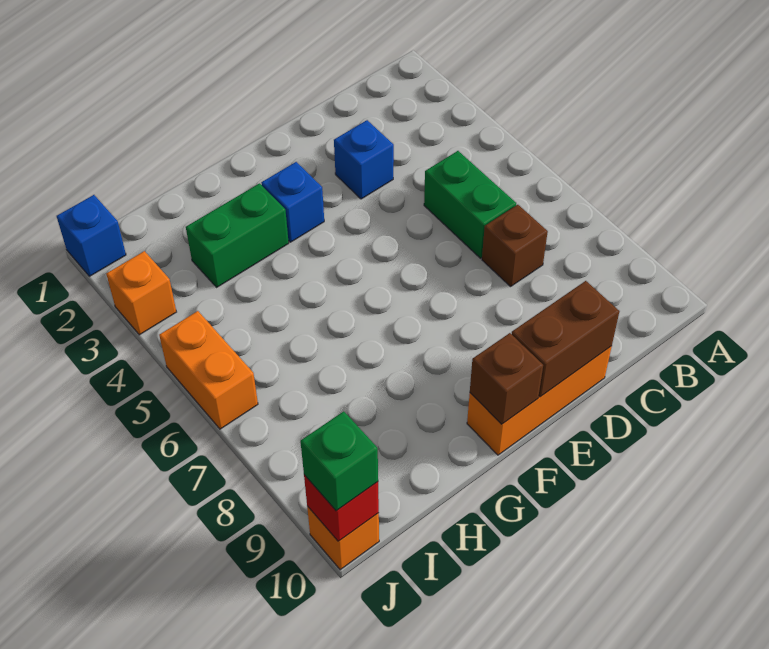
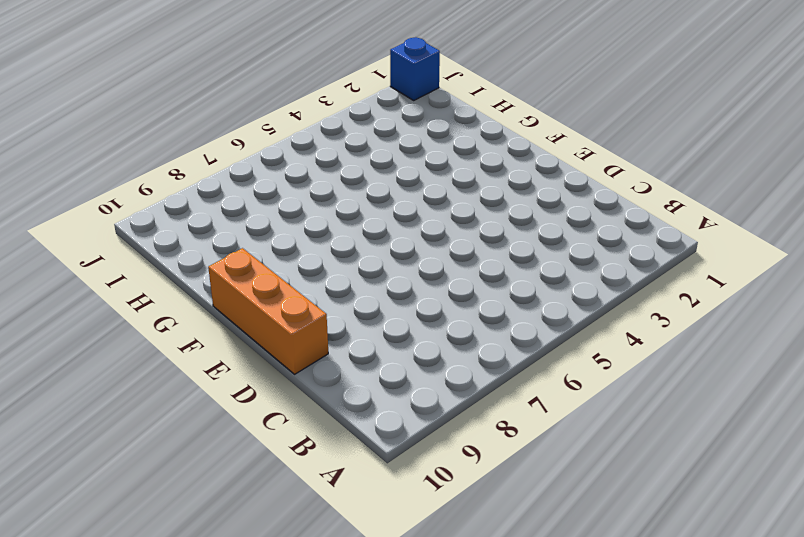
none -> green 1x2 brick [424,151,516,258]
none -> brown 1x1 brick [482,205,548,287]
none -> blue 1x1 brick [334,120,394,199]

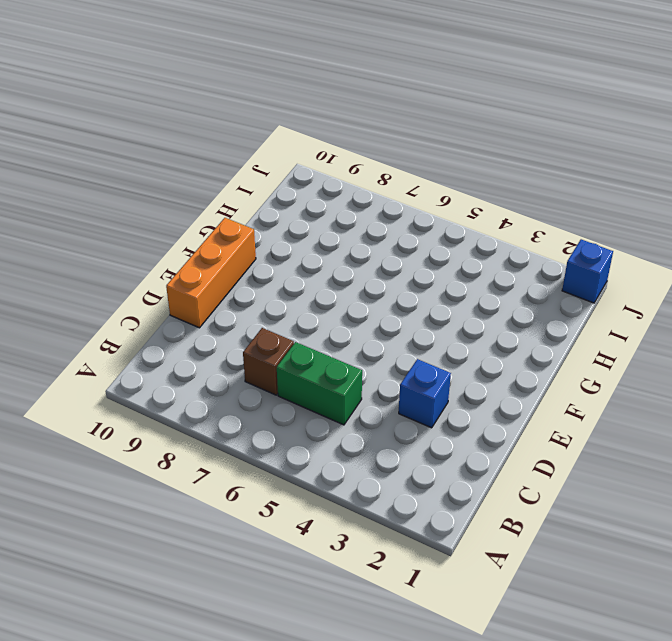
none -> blue 1x1 brick [261,162,324,242]
none -> green 1x2 brick [186,183,289,287]
none -> orange 1x1 brick [106,251,176,335]

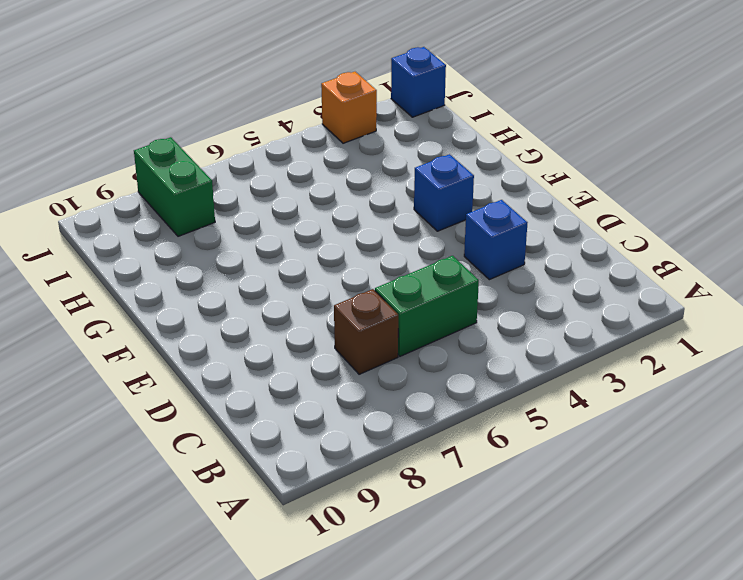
green 1x2 brick [134,137,215,236] -> green 1x2 brick moved to [186,183,289,287]
none -> orange 1x3 brick [467,346,612,455]
none -> orange 1x2 brick [159,311,258,429]
none -> orange 1x1 brick [307,506,379,570]

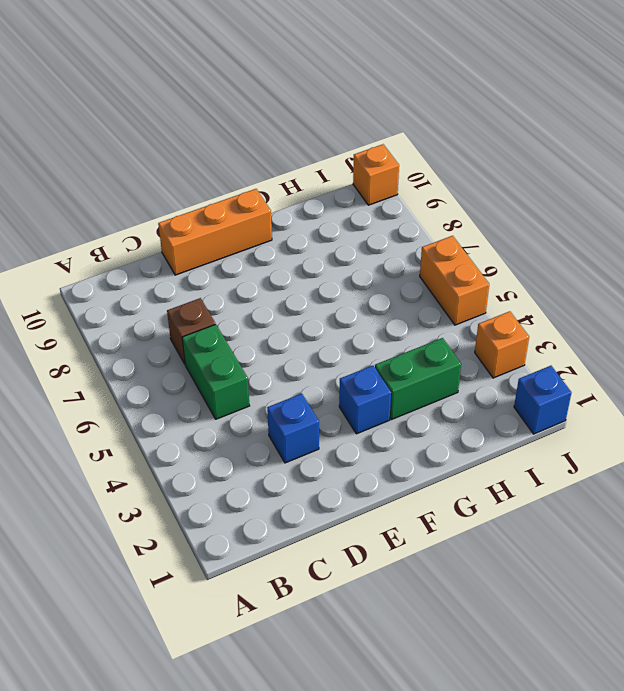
none -> brown 1x2 brick [512,281,619,397]
none -> brown 1x1 brick [470,333,543,424]
none -> red 1x1 brick [304,475,379,541]

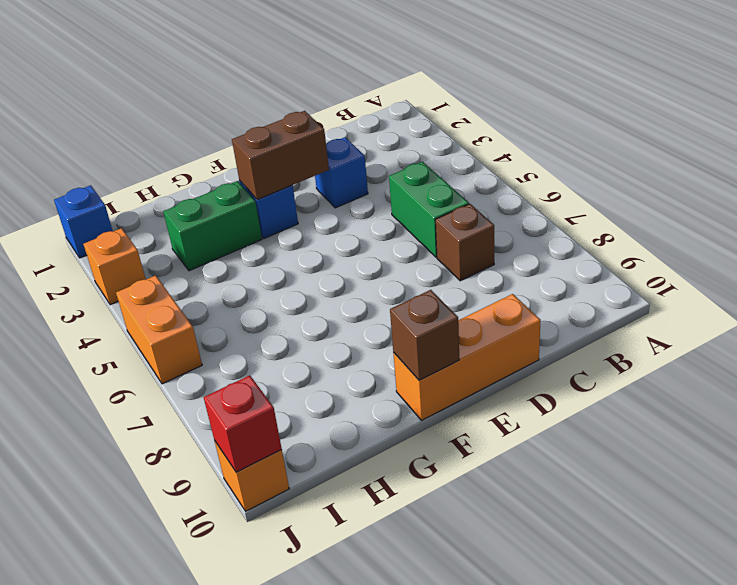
brown 1x2 brick [232,111,329,200] -> brown 1x2 brick moved to [512,281,619,397]
none -> green 1x1 brick [301,411,378,511]

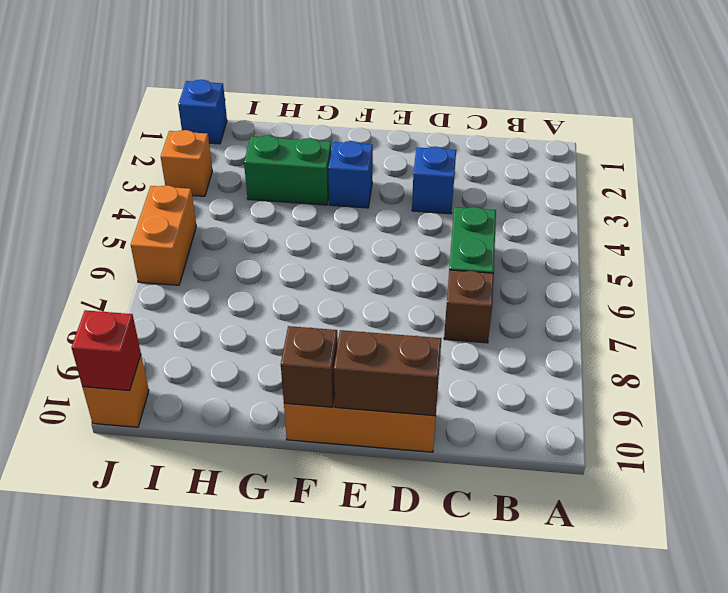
none -> green 1x1 brick [301,411,378,511]

